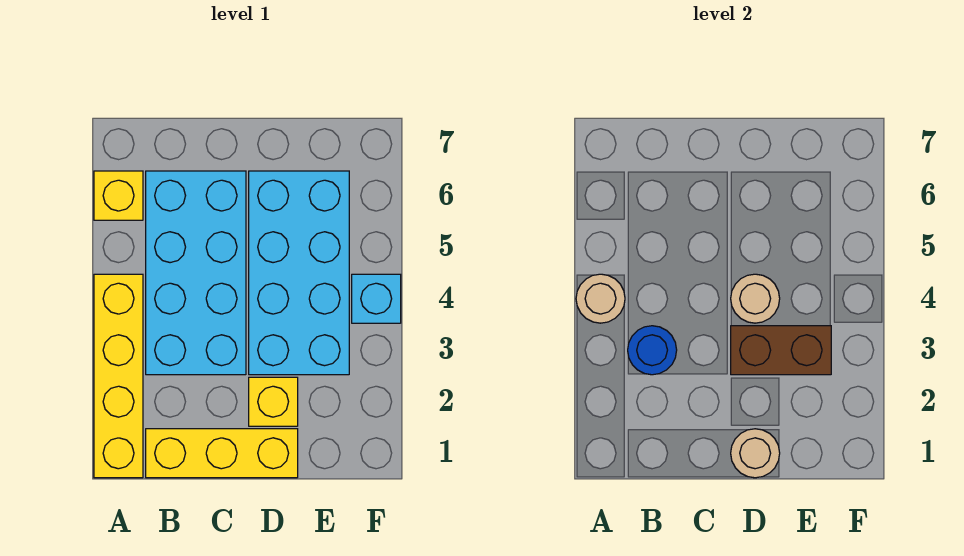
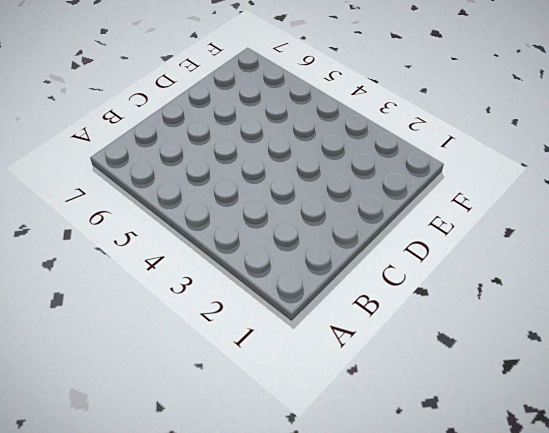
none -> yellow 1x4 brick [94,274,143,478]
none -> yellow 1x1 brick [94,171,143,220]
none -> yellow 1x3 brick [146,429,298,478]

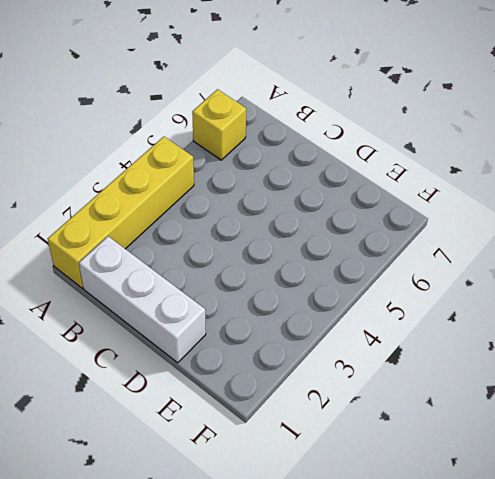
white 1x3 brick [79,236,206,363] -> yellow 1x3 brick [146,429,298,478]
none -> cyan 2x4 brick [146,171,246,375]
none -> yellow 1x1 brick [249,377,298,426]
none -> cyan 2x4 brick [249,171,349,375]

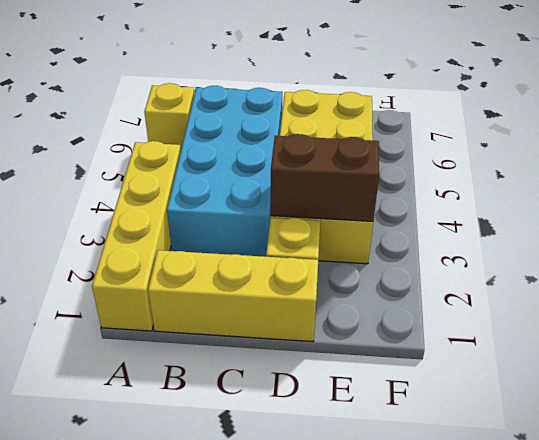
yellow 2x4 brick [271,90,373,264] -> cyan 2x4 brick [249,171,349,375]
none -> cyan 1x1 brick [352,274,401,323]
none -> tan 1x1 round brick [576,274,625,323]
none -> blue 1x1 round brick [628,326,677,375]

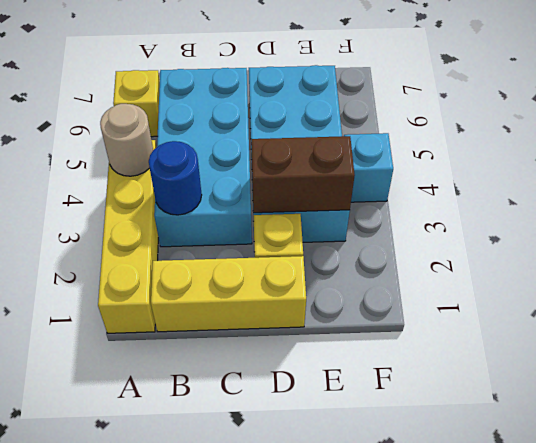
none -> tan 1x1 round brick [731,429,780,478]
none -> tan 1x1 round brick [731,274,780,323]

